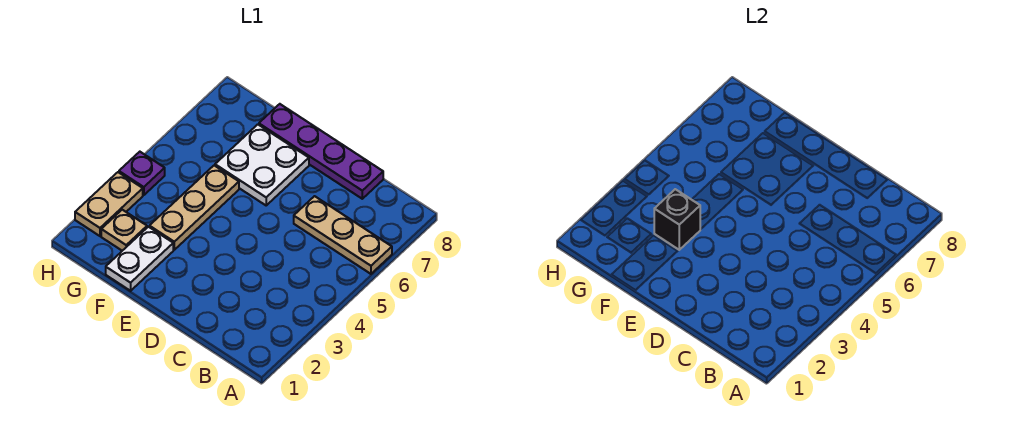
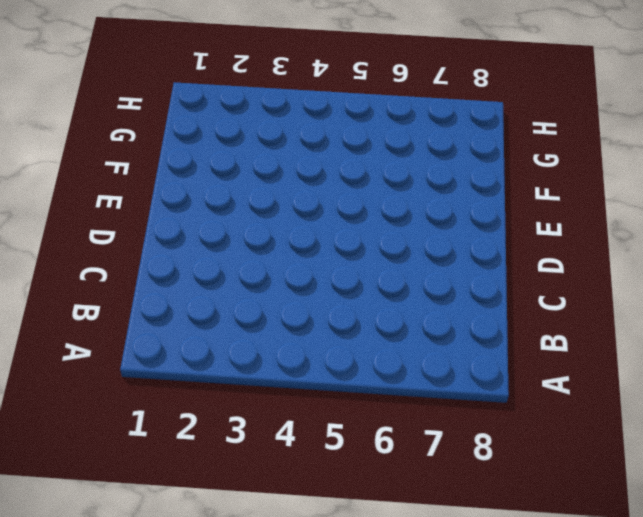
none -> tan 1x3 plate [294,196,392,274]
none -> purple 1x4 plate [259,104,383,199]

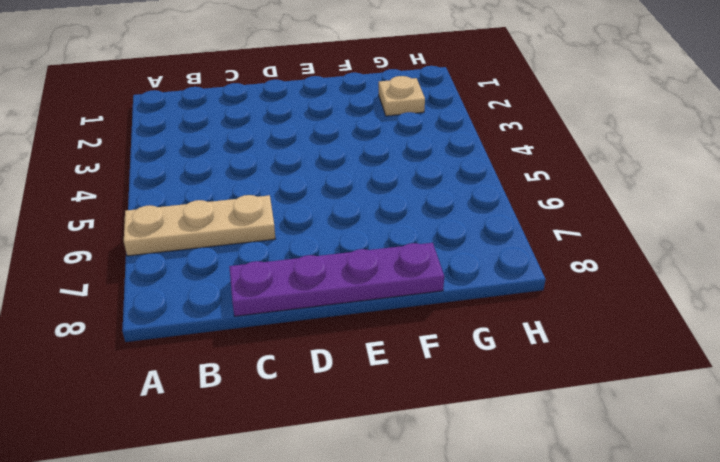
none -> white 2x2 plate [215,124,309,205]
none -> white 1x2 plate [106,227,173,291]

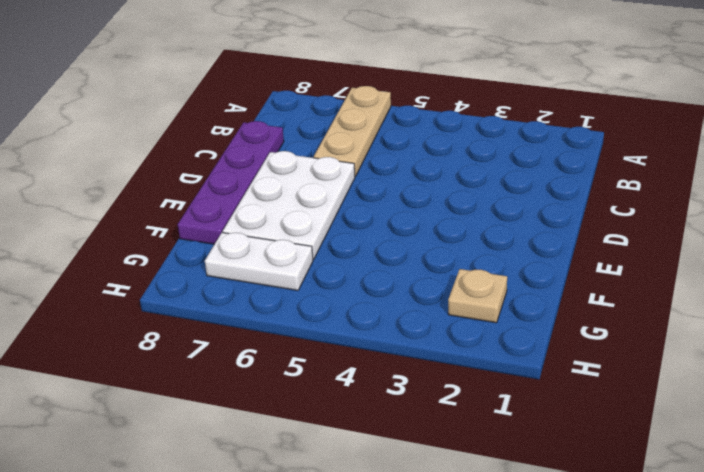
white 2x3 plate [223,151,355,260] -> white 2x2 plate [215,124,309,205]
white 1x2 plate [205,233,313,290] -> white 1x2 plate moved to [106,227,173,291]
none -> tan 1x3 plate [149,165,239,250]
none -> tan 1x2 plate [75,172,143,236]

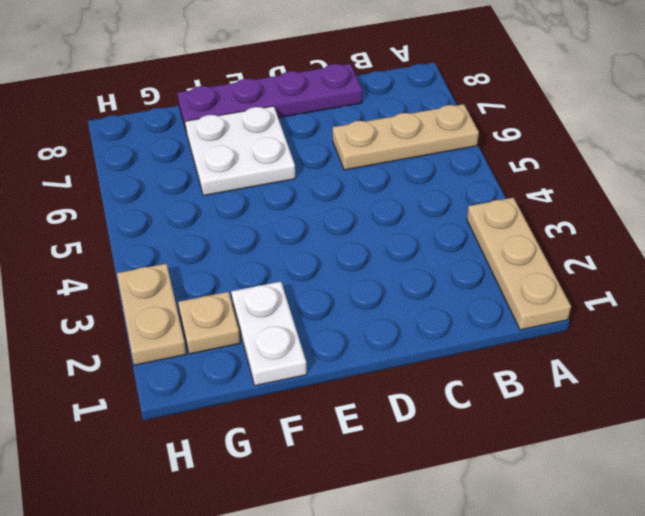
tan 1x3 plate [467,198,571,330] -> tan 1x3 plate moved to [149,165,239,250]
none -> purple 1x1 plate [119,152,165,195]
none -> black 1x1 brick [654,189,700,250]

